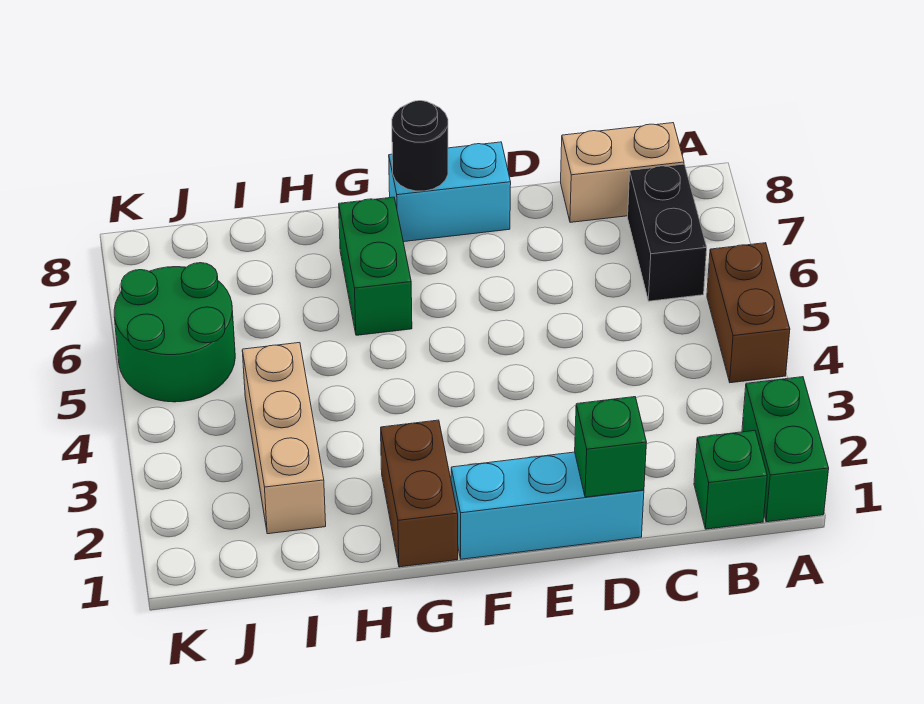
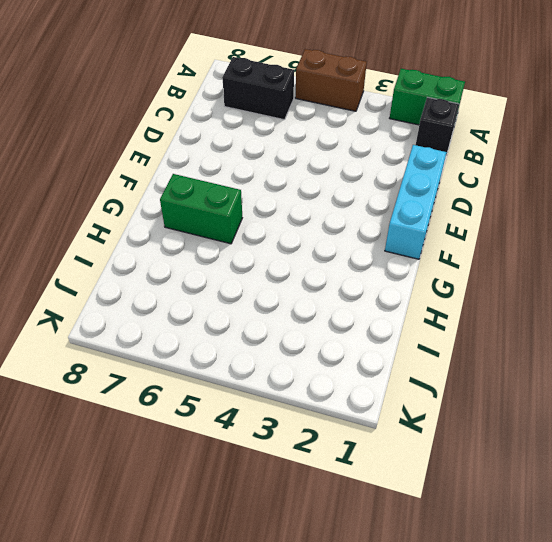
black 1x1 brick [416,97,459,155] -> green 1x1 brick [694,430,767,529]
none -> tan 1x2 brick [561,123,684,222]
none -> cyan 1x2 brick [389,142,511,242]
none -> brown 1x2 brick [381,420,458,567]

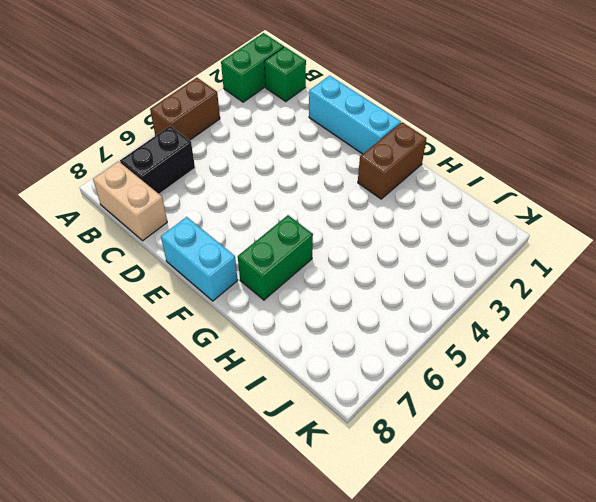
none -> tan 1x3 brick [242,343,326,534]
none -> green 2x2 round brick [114,263,235,402]
none -> green 1x1 brick [575,397,647,497]

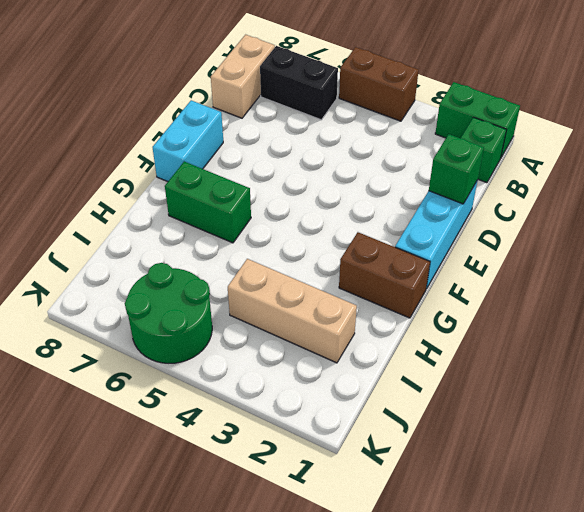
none -> black 1x1 round brick [392,101,448,191]

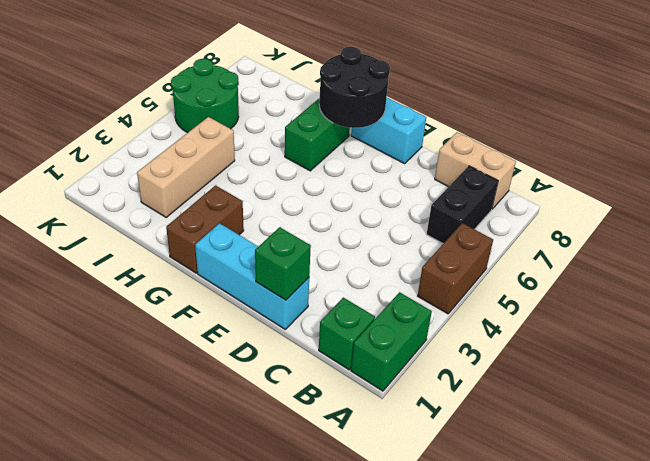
black 2x2 round brick [319,47,390,128] -> black 1x1 round brick [392,101,448,191]

